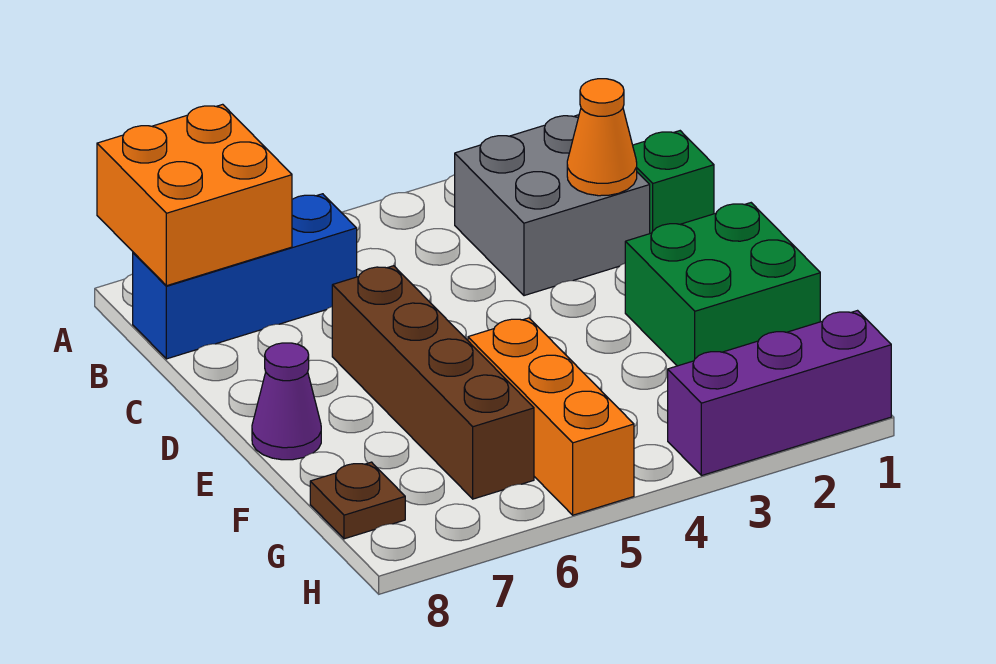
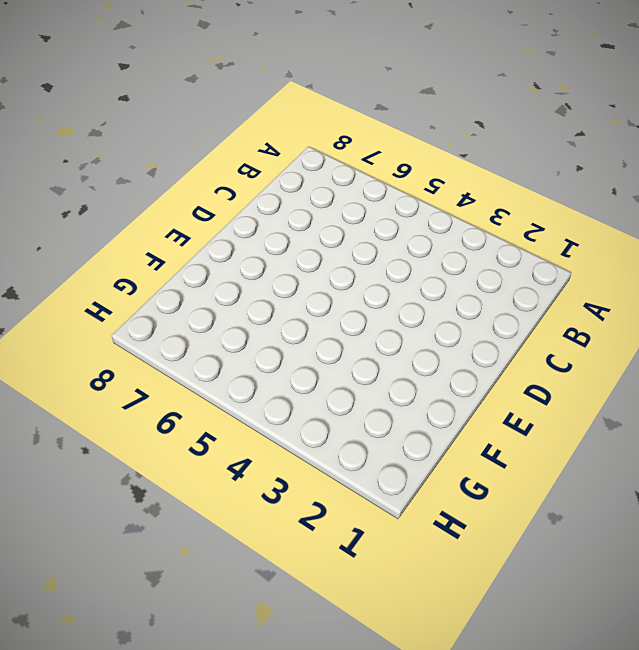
none -> grey 2x2 brick [455,115,650,296]
none -> blue 1x3 brick [133,194,357,359]

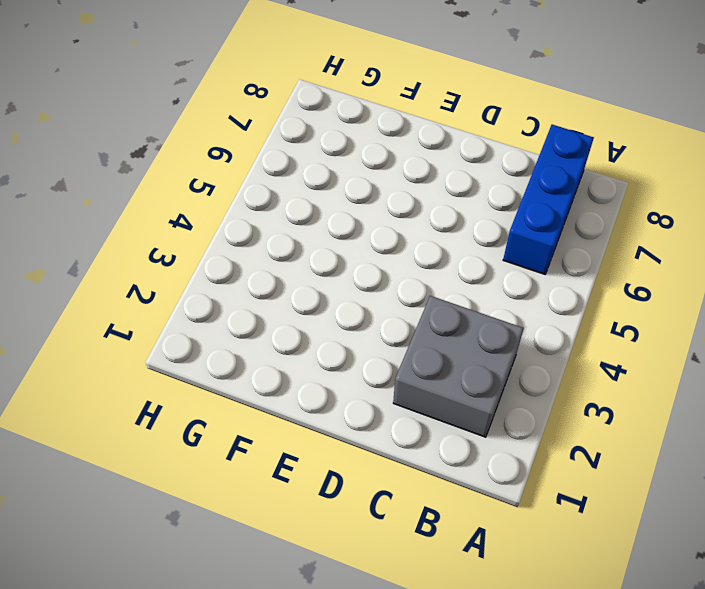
none -> green 1x1 brick [633,131,714,233]
none -> brown 1x4 brick [332,266,534,499]

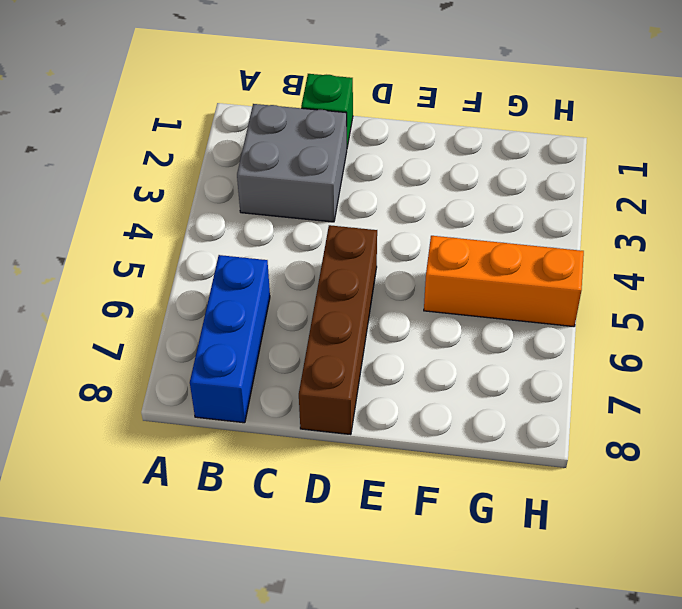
brown 1x4 brick [299,225,377,435] -> brown 1x4 brick turned to [332,266,534,499]
none -> green 2x2 brick [625,203,820,366]
none -> purple 1x1 cone [252,343,321,460]

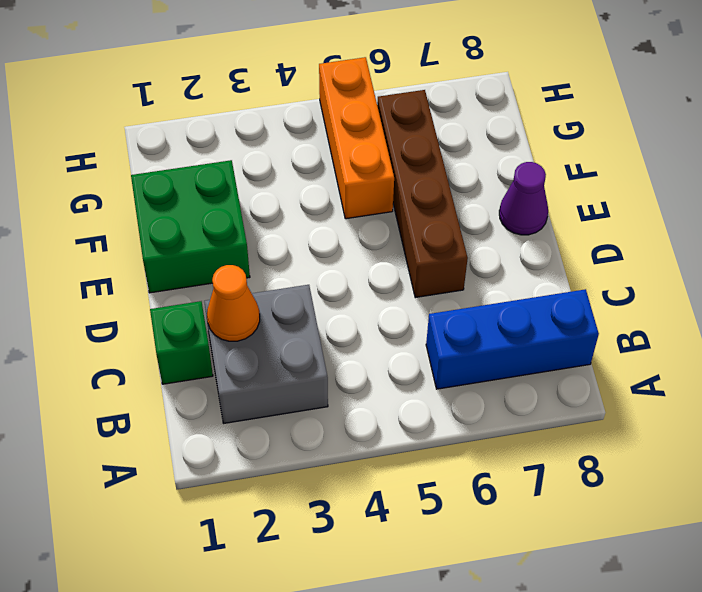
none -> brown 1x1 plate [310,462,405,539]
none -> purple 1x3 brick [668,311,891,476]

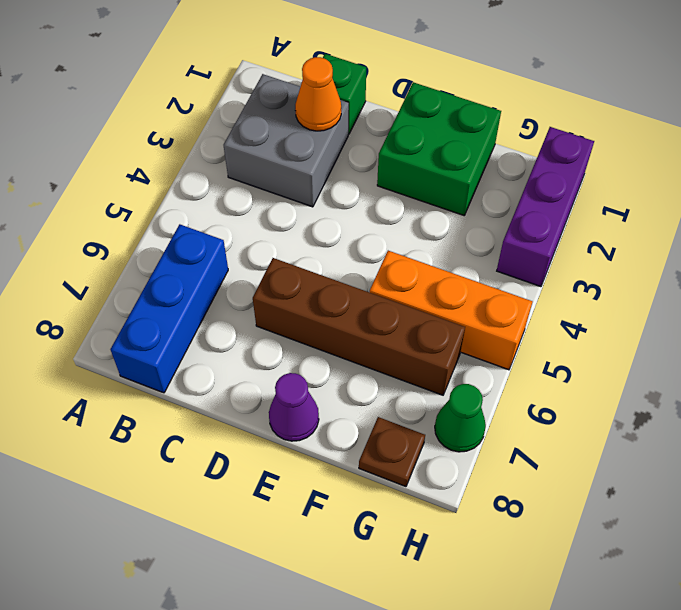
green 1x1 cone [435,384,486,452] -> none
none -> orange 2x2 brick [97,104,292,286]

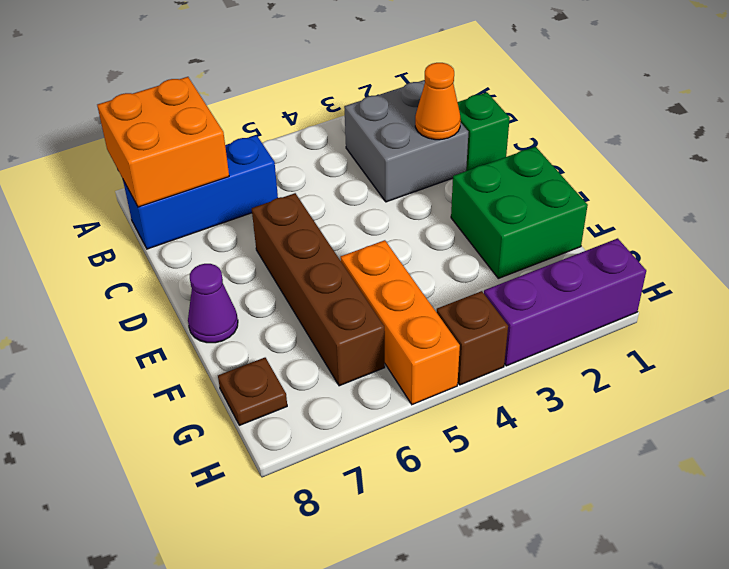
brown 1x1 brick [437,291,508,385] -> none

